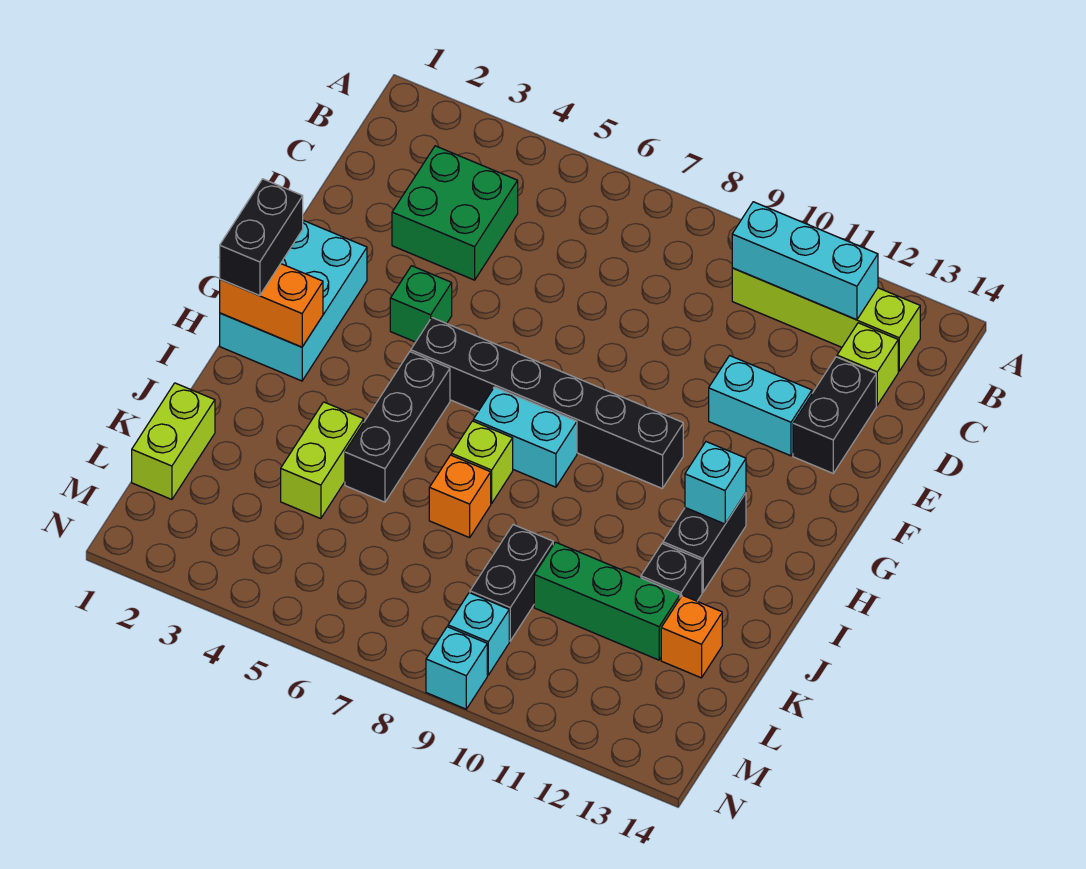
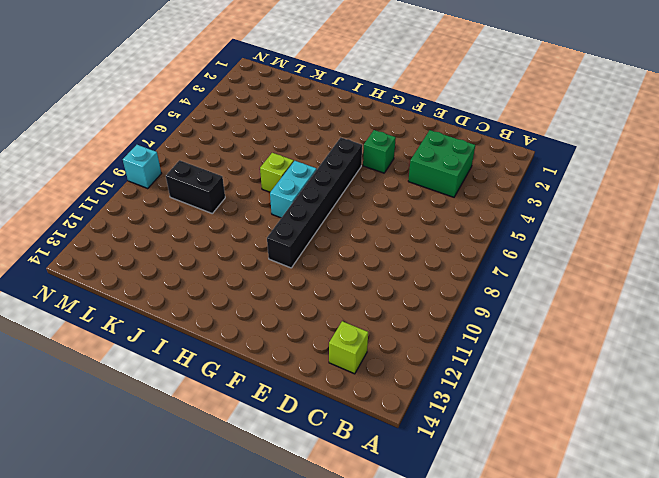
none -> lime 1x4 brick [732,268,920,371]
none -> black 1x2 brick [793,357,876,473]
none -> cyan 1x2 brick [709,356,812,456]

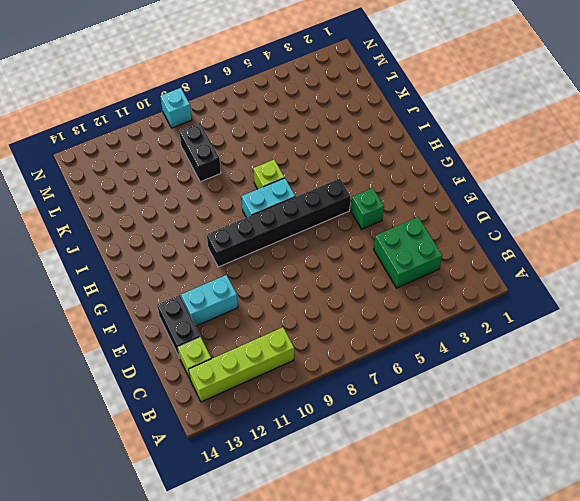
none -> cyan 2x3 brick [220,220,367,381]
none -> black 1x3 brick [345,352,450,502]
none -> black 1x2 brick [663,493,746,592]

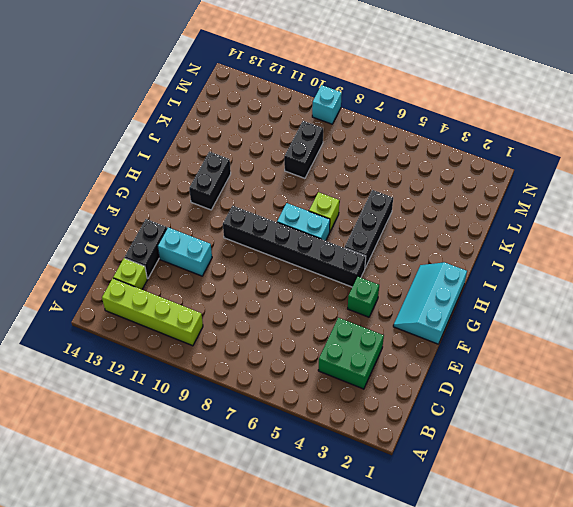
cyan 2x3 slope [393,262,467,344] -> cyan 2x3 brick [220,220,367,381]
none -> lime 1x2 brick [281,402,364,519]
none -> orange 1x1 brick [429,455,491,538]
none -> black 1x1 brick [641,544,702,601]

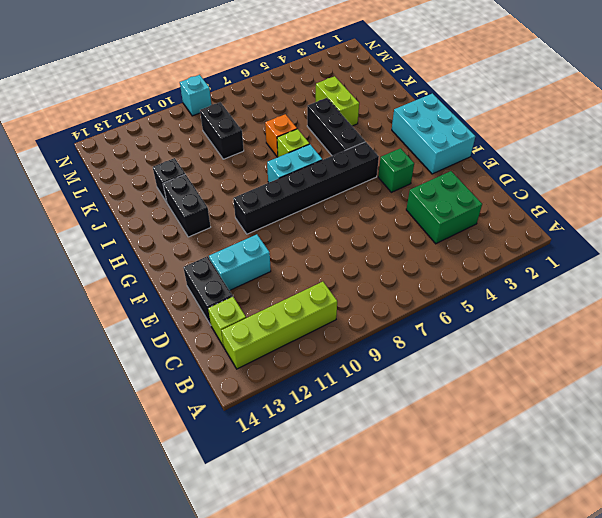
none -> lime 1x2 brick [132,383,215,500]
none -> green 1x3 brick [534,542,680,660]
none -> orange 1x1 brick [661,595,722,678]

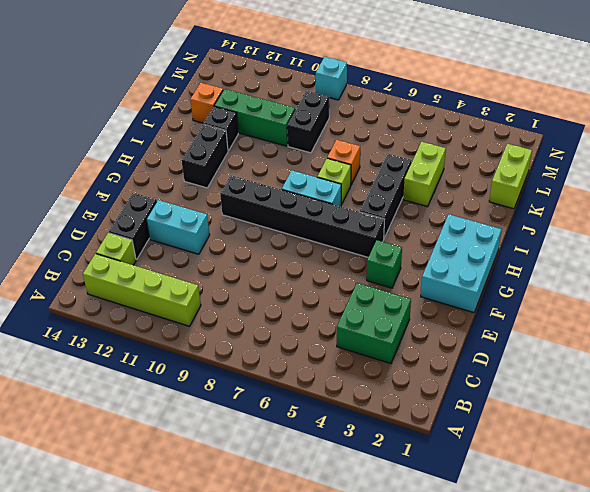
none -> cyan 1x1 brick [448,593,509,675]
none -> cyan 1x3 brick [732,202,878,320]
none -> orange 1x2 brick [220,264,323,347]

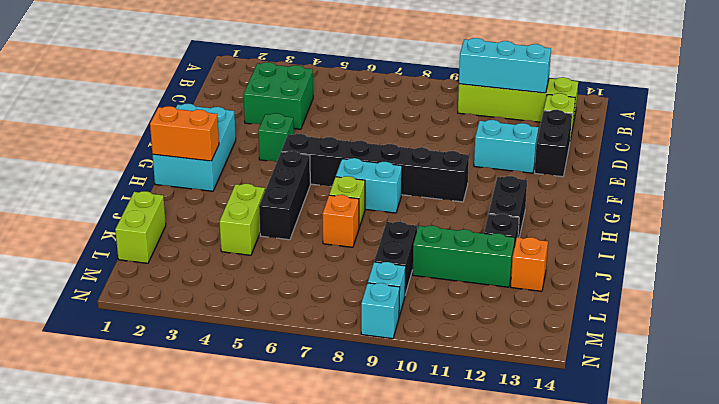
none -> cyan 1x1 brick [685,442,746,524]
none -> black 1x2 brick [220,179,303,296]

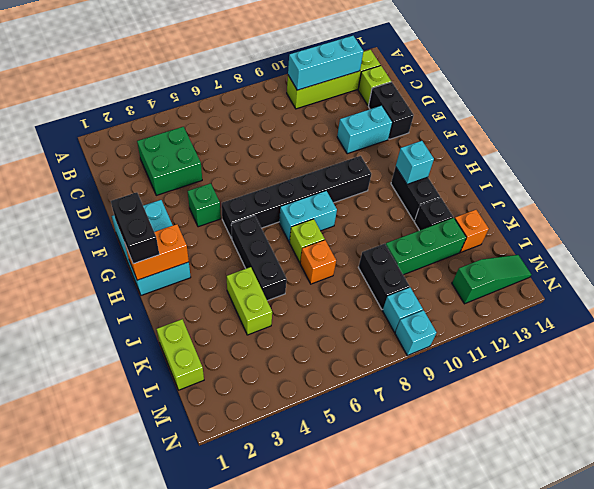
green 1x3 slope [452,255,531,304] -> none

